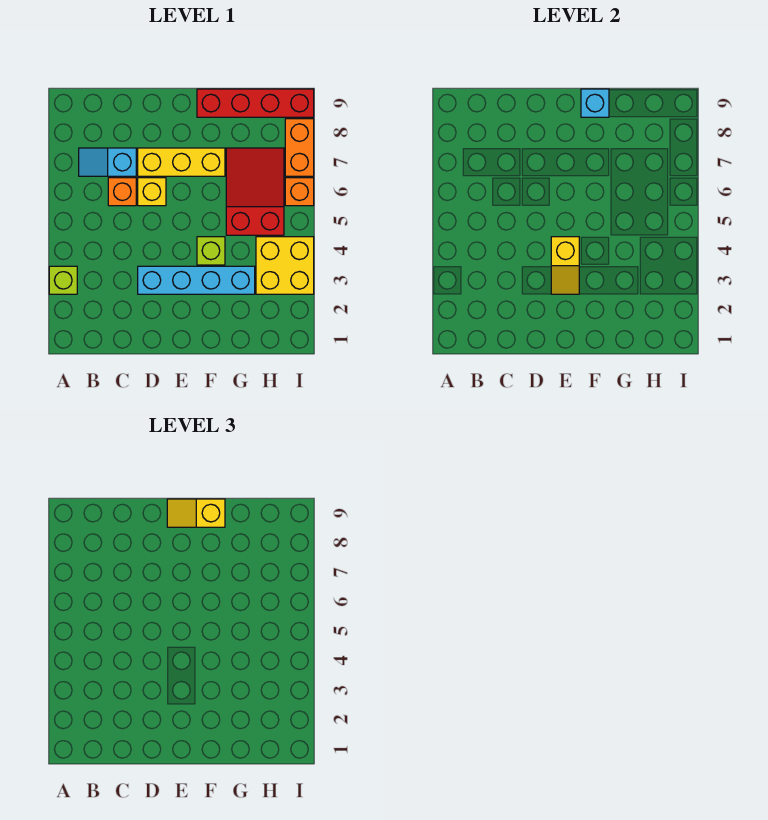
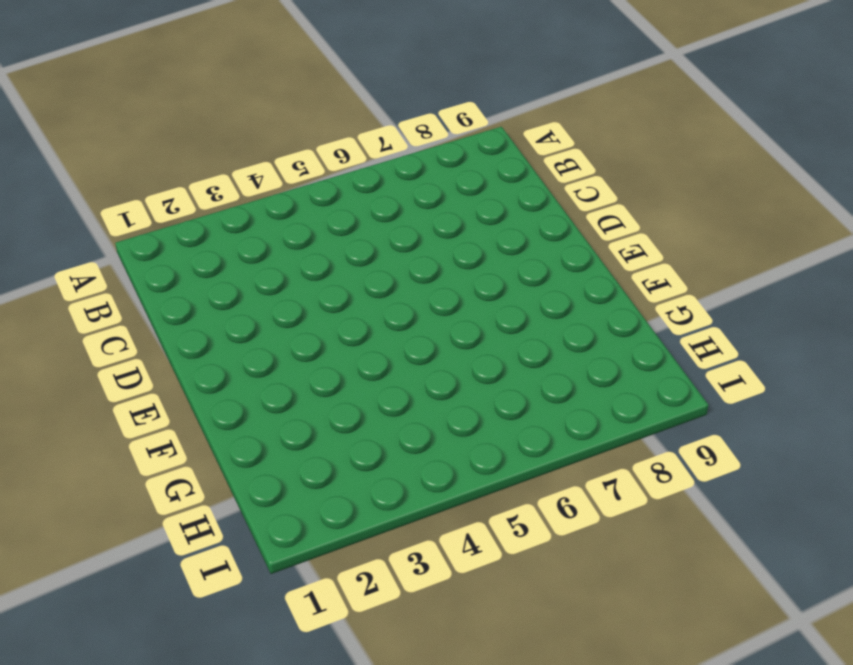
none -> lime 1x1 brick [49,266,77,294]
none -> cyan 1x2 slope [79,148,136,176]
none -> orange 1x1 brick [108,178,136,206]

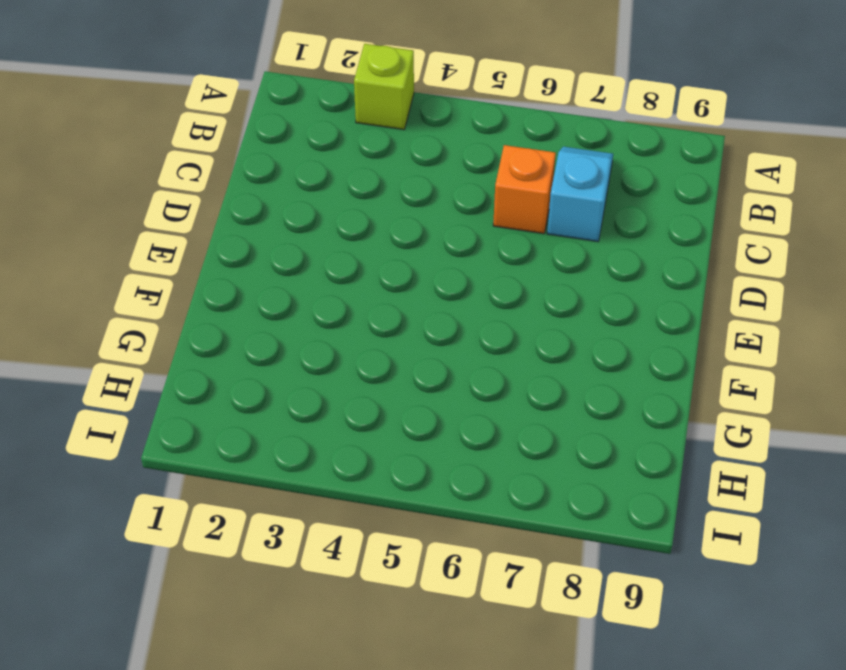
none -> cyan 1x4 brick [138,266,255,294]
none -> yellow 1x1 brick [138,178,166,206]
none -> yellow 1x3 brick [138,148,225,176]

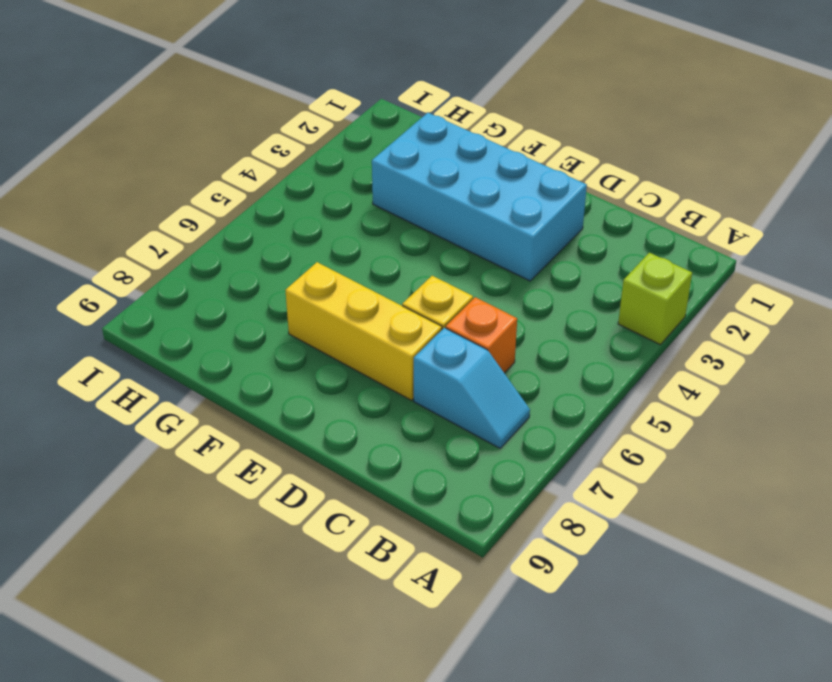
cyan 2x4 brick [372,113,587,281] -> cyan 1x4 brick [138,266,255,294]
none -> lime 1x1 brick [197,237,225,265]
none -> red 1x4 brick [197,89,314,117]
none -> red 2x3 slope [226,148,284,235]

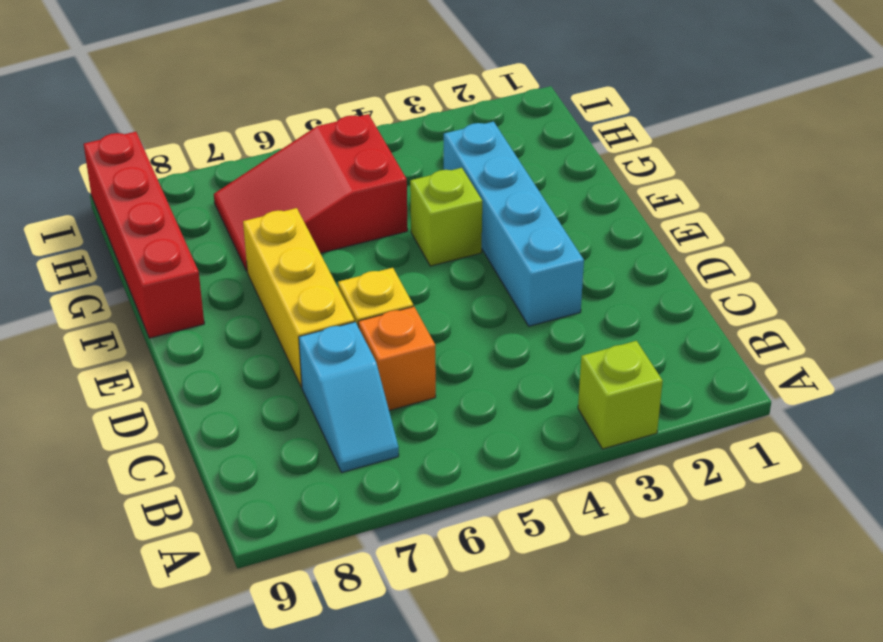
none -> yellow 2x2 brick [256,237,314,294]
none -> orange 1x1 brick [285,178,314,206]
none -> orange 1x2 brick [285,119,314,176]

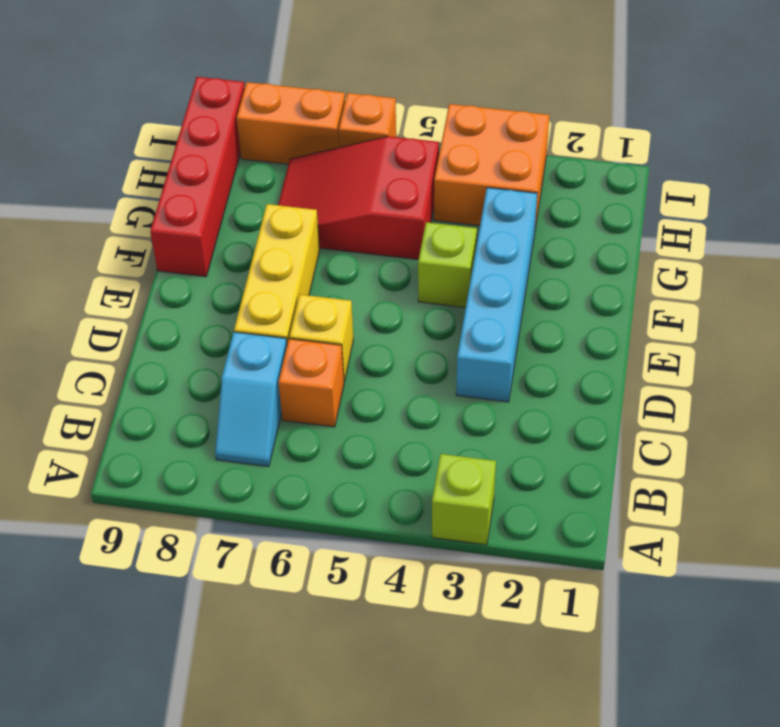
orange 2x2 brick [434,104,549,228] -> yellow 2x2 brick [256,237,314,294]
none -> yellow 1x2 slope [551,237,579,294]
none -> cyan 1x1 brick [581,89,609,117]
none -> yellow 1x2 slope [167,499,225,527]

